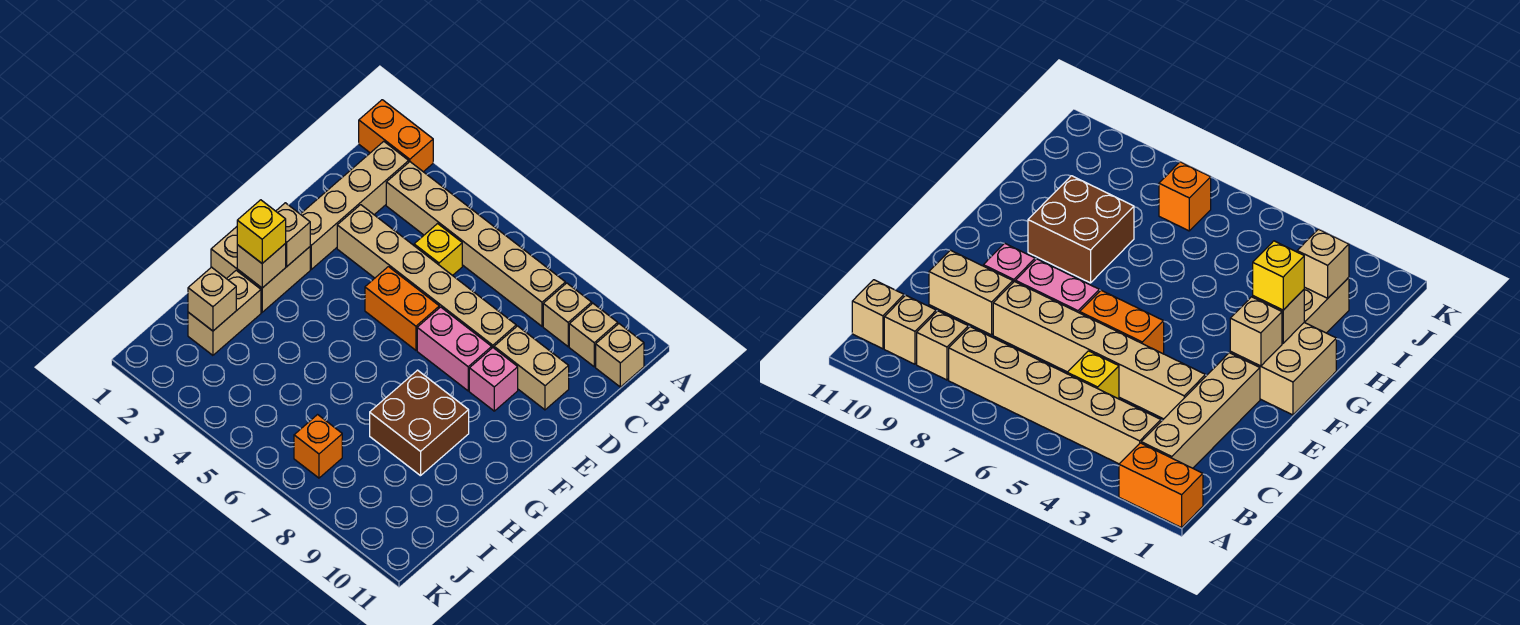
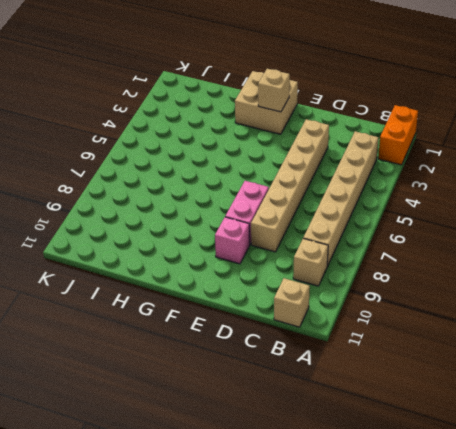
none -> tan 1x4 brick [301,141,409,269]
none -> tan 1x1 brick [569,303,618,367]
none -> yellow 1x1 brick [414,224,462,276]

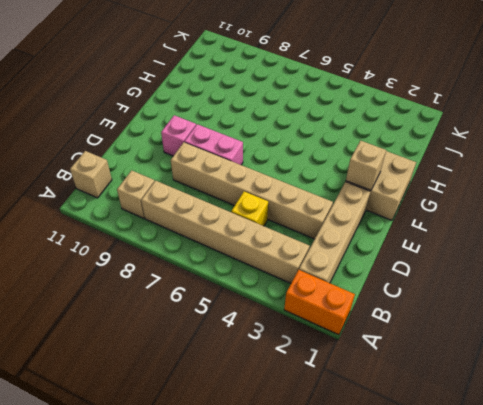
none -> tan 1x1 brick [569,303,618,367]
none -> tan 1x2 brick [494,326,569,410]
none -> orange 1x2 brick [365,267,439,350]

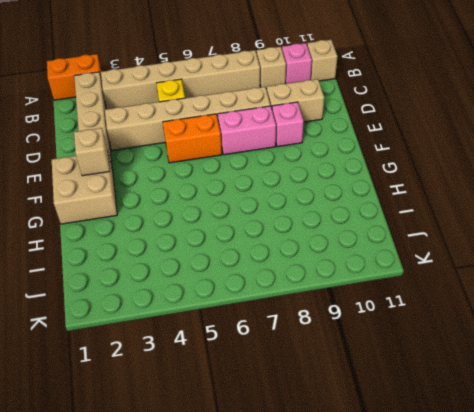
pink 1x1 brick [282,43,312,84] -> tan 1x1 brick [569,303,618,367]
none -> brown 2x2 brick [370,370,469,476]
none -> tan 1x2 brick [188,270,261,355]
none -> orange 1x1 brick [294,415,342,478]

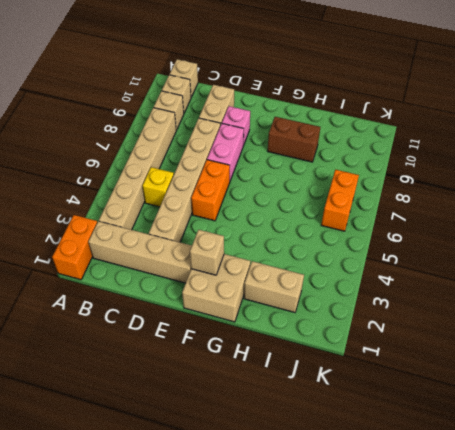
brown 1x2 brick [268,117,320,162] -> brown 2x2 brick [370,370,469,476]
orange 1x2 brick [321,170,359,231] -> orange 1x1 brick [294,415,342,478]
none -> tan 1x1 brick [237,244,286,288]
none -> tan 1x1 brick [188,267,236,331]
none -> yellow 1x1 brick [237,200,286,263]

